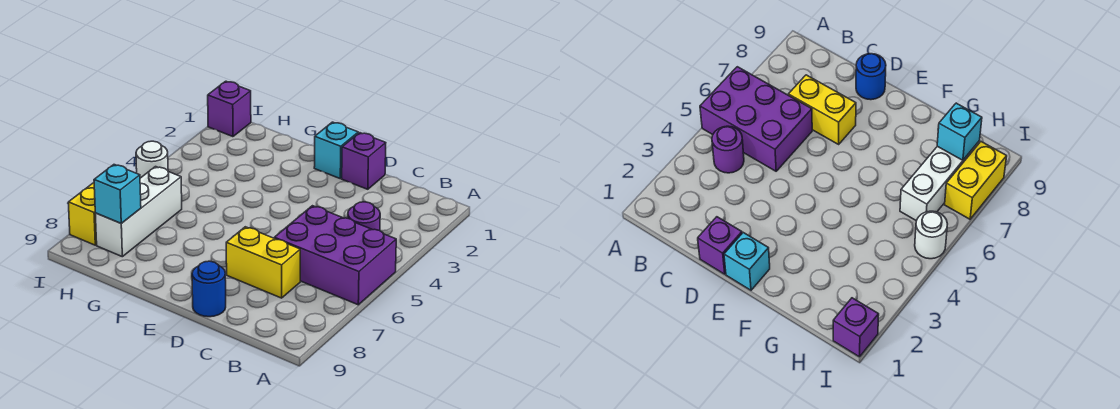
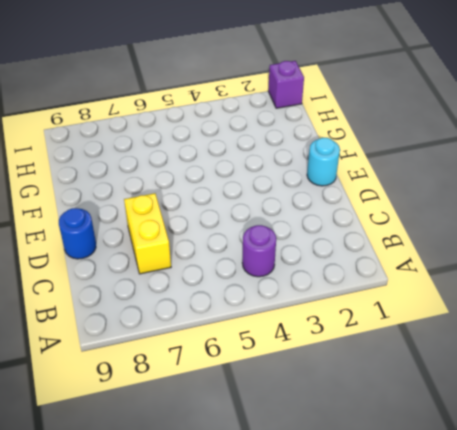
cyan 1x1 round brick [307,138,340,186] -> cyan 1x1 brick [314,122,358,178]
none -> purple 2x3 brick [274,206,396,305]
none -> purple 1x1 brick [342,133,386,189]

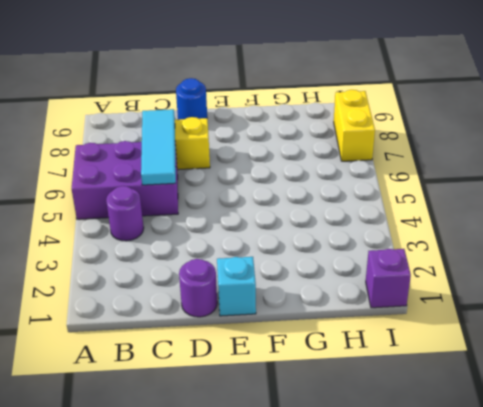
cyan 1x3 tile [141,109,176,185] -> none
purple 1x1 round brick [179,259,217,317] -> purple 1x1 brick [342,133,386,189]
none -> white 1x3 brick [95,167,182,257]
none -> white 1x1 round brick [136,141,168,178]

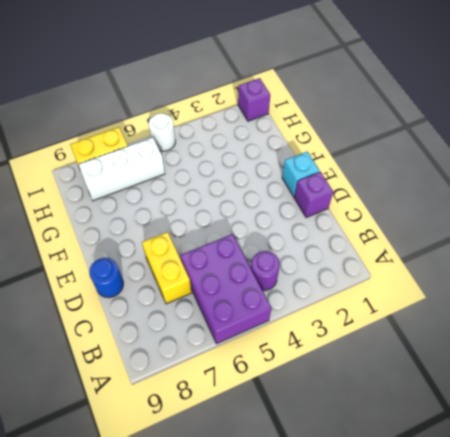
none -> cyan 1x1 brick [94,165,141,223]

